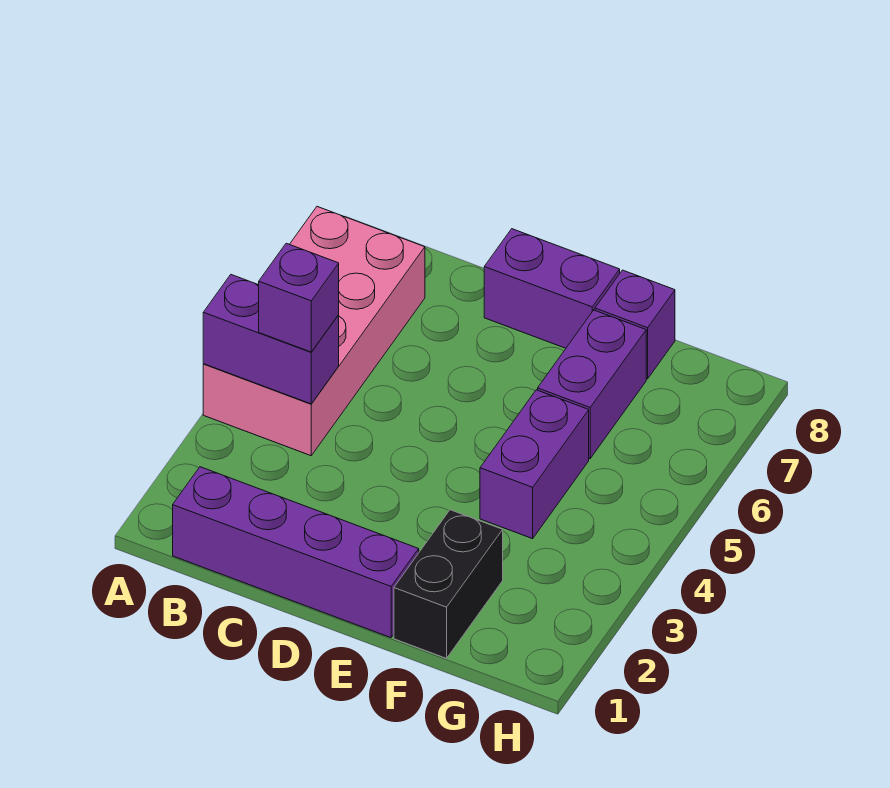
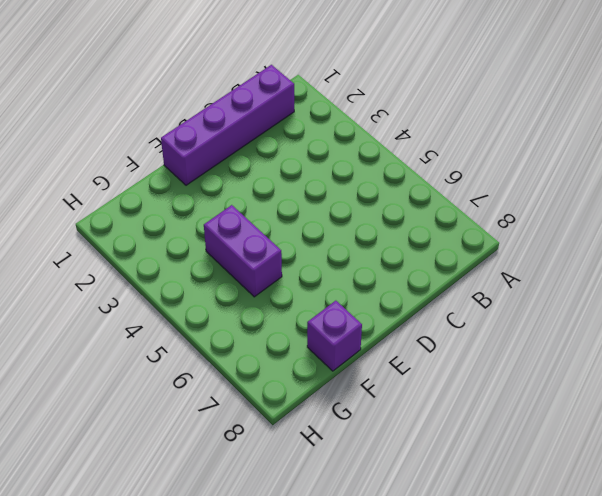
none -> pink 2x4 brick [203,207,425,456]
none -> purple 1x2 brick [484,229,620,348]

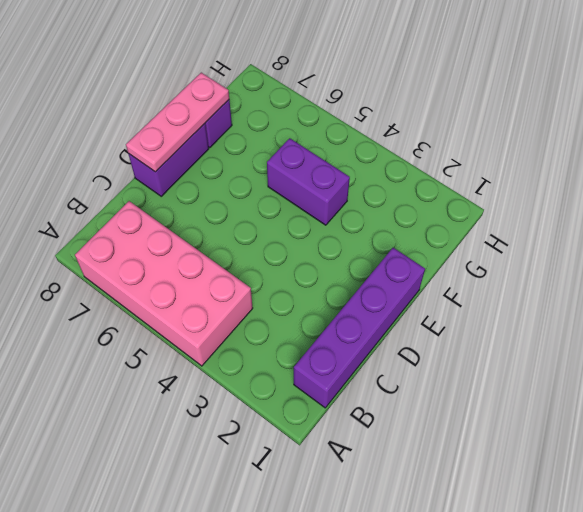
pink 1x3 plate [126,73,229,172] -> none
none -> black 1x2 brick [394,510,503,658]
none -> purple 1x2 brick [538,310,646,459]

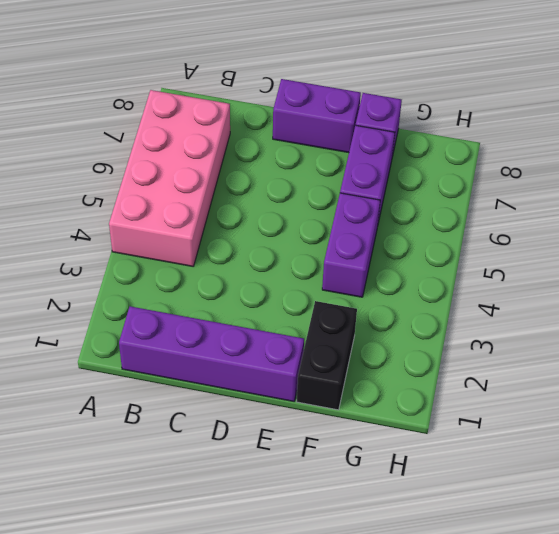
none -> purple 1x2 brick [203,275,339,404]
none -> purple 1x1 brick [259,243,339,352]

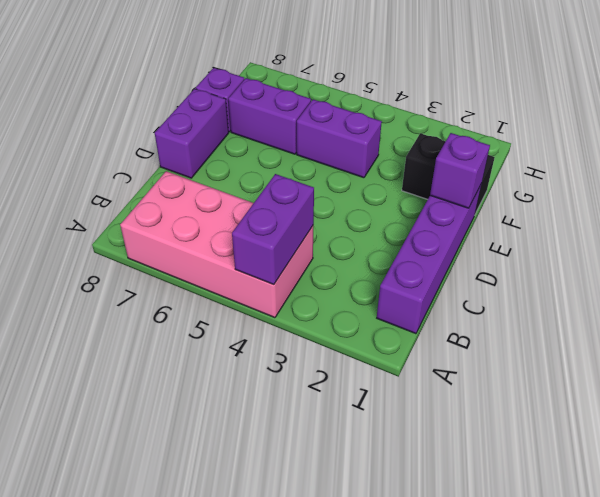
purple 1x1 brick [430,133,490,208] -> purple 1x1 brick moved to [259,243,339,352]

